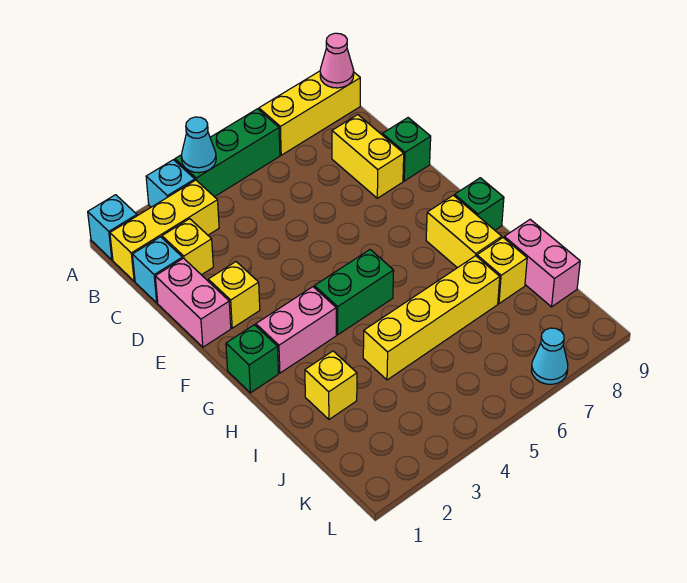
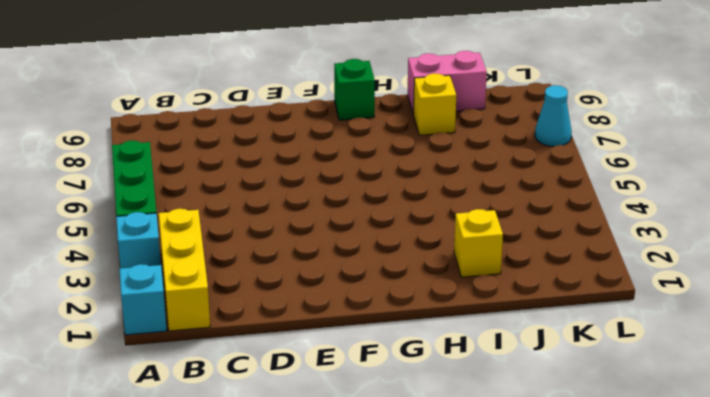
none -> yellow 1x3 brick [259,71,360,155]
none -> cyan 1x1 brick [132,237,183,303]
none -> yellow 1x1 brick [162,219,213,275]

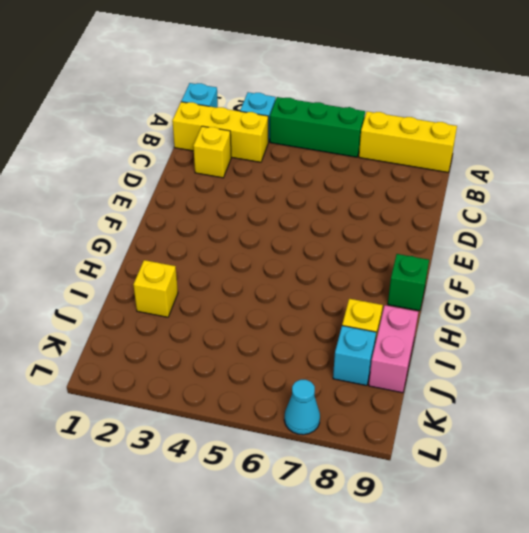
cyan 1x1 brick [333,326,376,386] -> cyan 1x1 brick moved to [132,237,183,303]
none -> yellow 1x2 brick [332,115,404,198]
none -> pink 1x2 brick [155,258,231,347]
none -> green 1x1 brick [382,118,431,181]

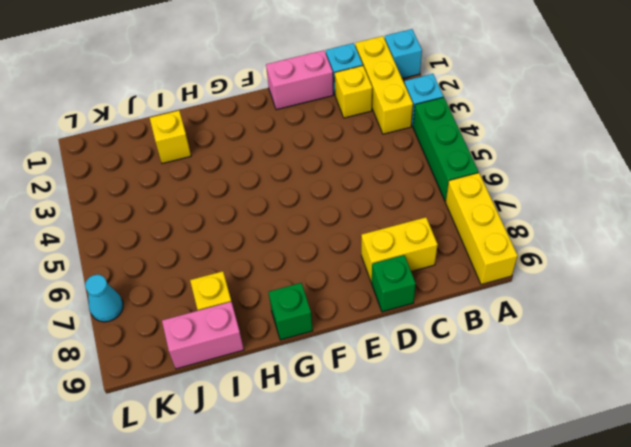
none -> yellow 1x1 brick [208,262,260,328]
none -> green 1x1 brick [226,325,278,393]
none -> pink 1x2 brick [256,287,336,373]

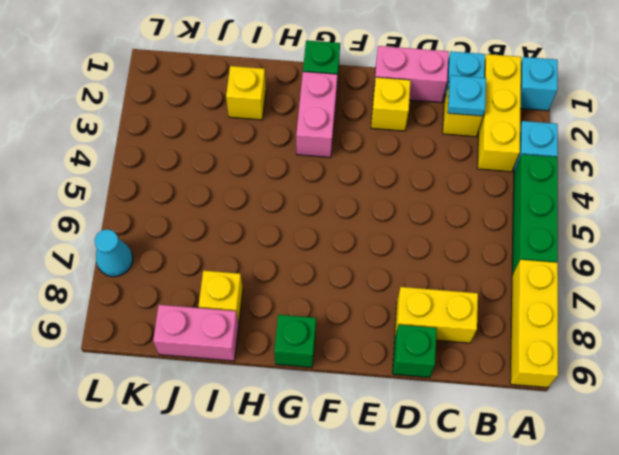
cyan 1x1 plate [448,75,486,116] -> none
none -> green 1x2 brick [314,250,394,335]
none -> yellow 1x2 brick [426,195,502,268]
none -> yellow 1x4 brick [363,256,500,380]

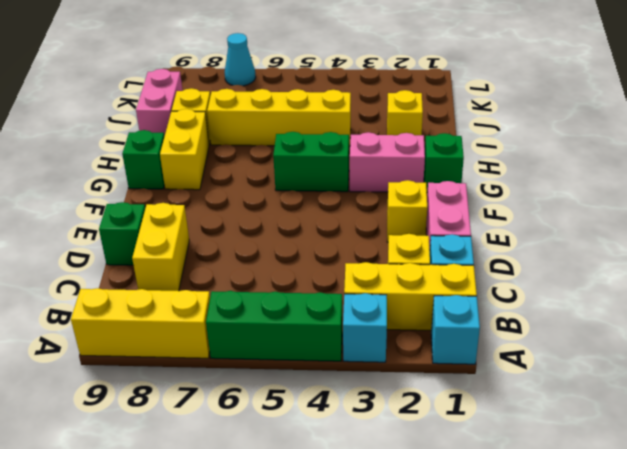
none -> cyan 1x1 cone [181,117,216,173]
none -> pink 1x1 cone [320,33,354,88]

